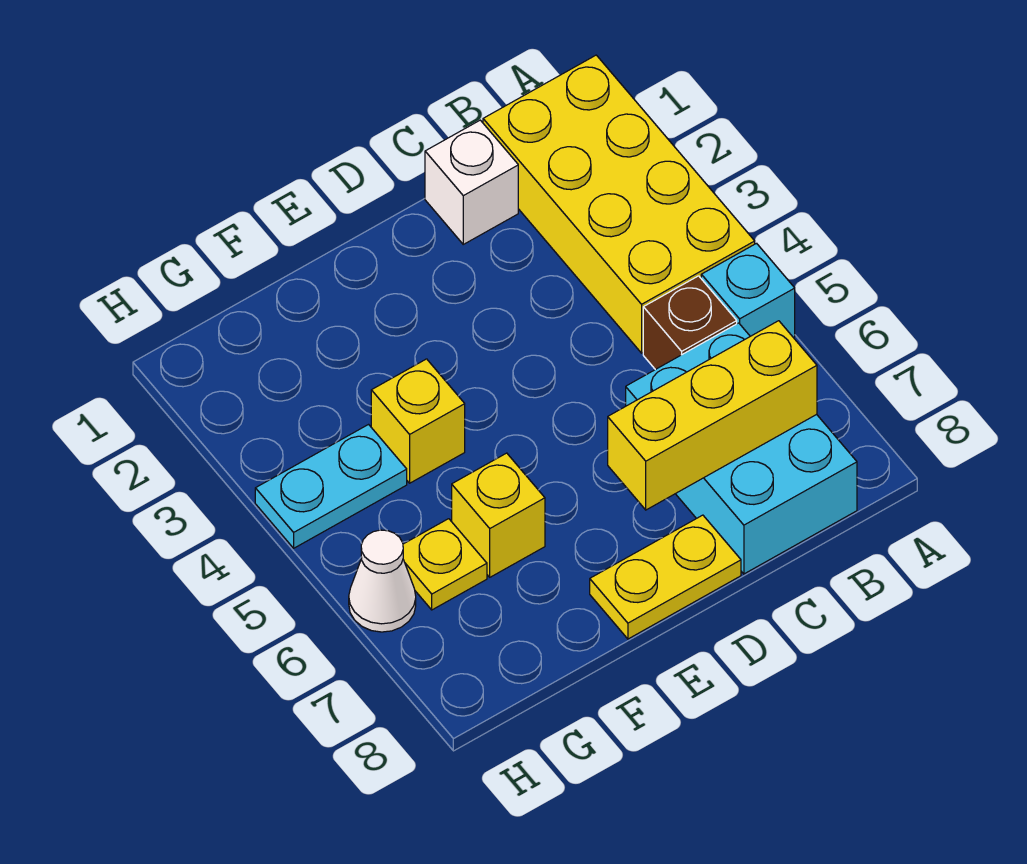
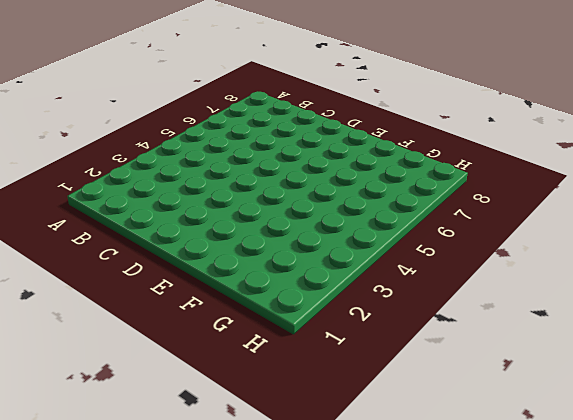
none -> yellow 2x4 brick [483,55,755,353]
none -> cyan 1x1 brick [701,243,795,338]
none -> brown 1x1 brick [643,276,737,370]

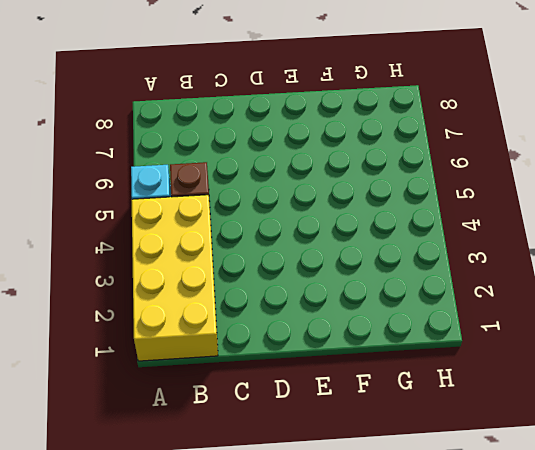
none -> cyan 2x3 brick [626,323,857,574]
none -> white 1x1 brick [425,120,518,244]
none -> yellow 1x2 plate [590,515,741,639]

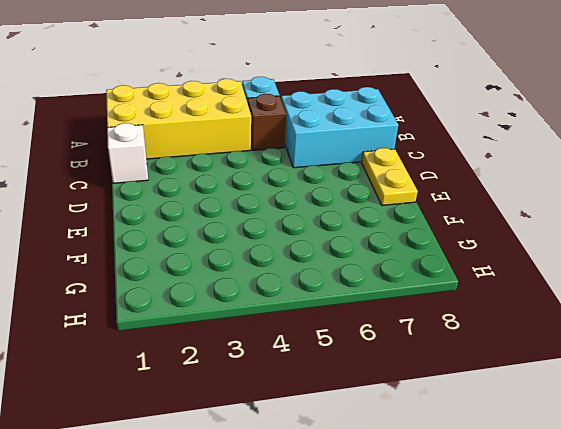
none -> yellow 1x1 brick [371,359,465,483]
none -> yellow 1x1 brick [452,453,545,577]
none -> cyan 1x2 plate [255,425,407,548]

